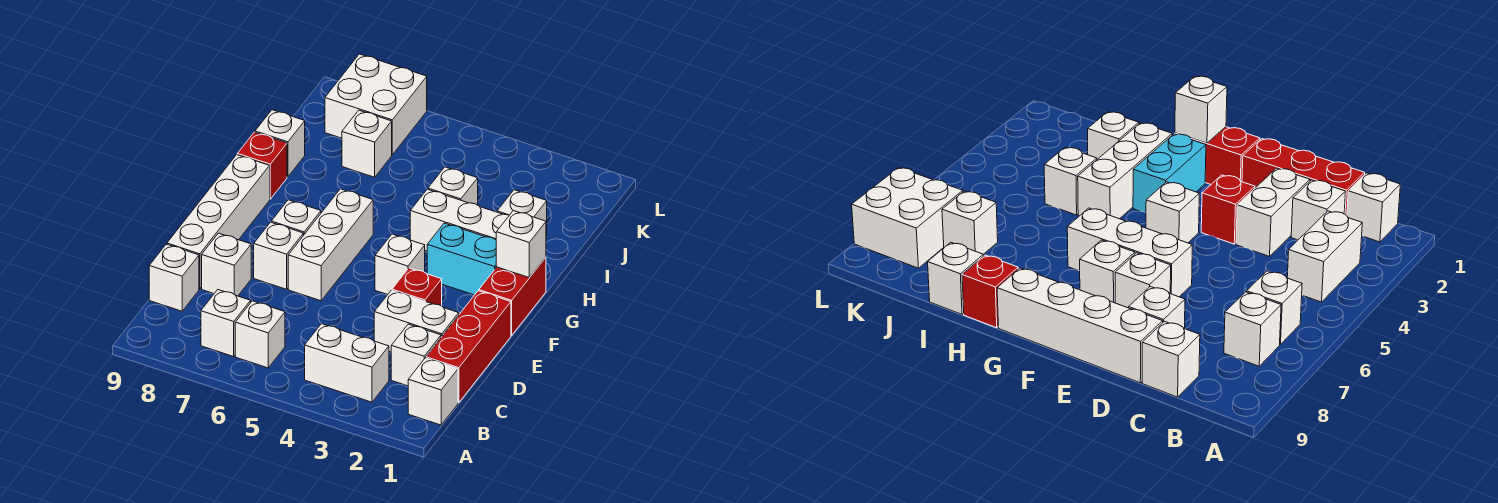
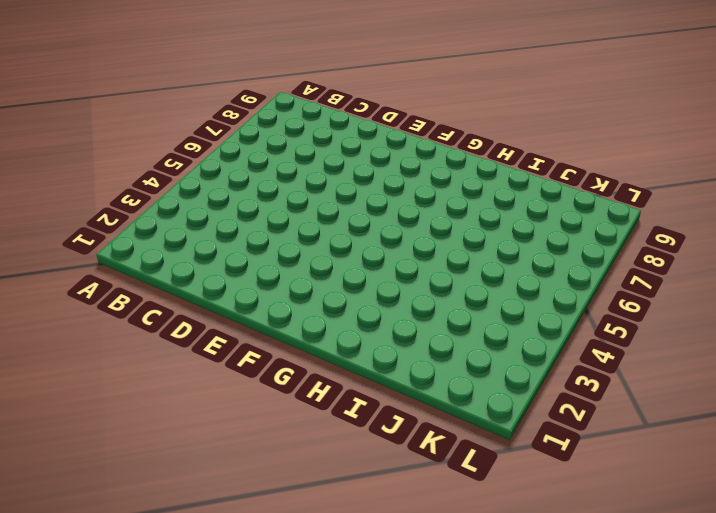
none -> white 1x1 brick [408,358,458,425]
none -> white 1x2 brick [305,324,389,402]
none -> white 1x1 brick [235,301,285,368]

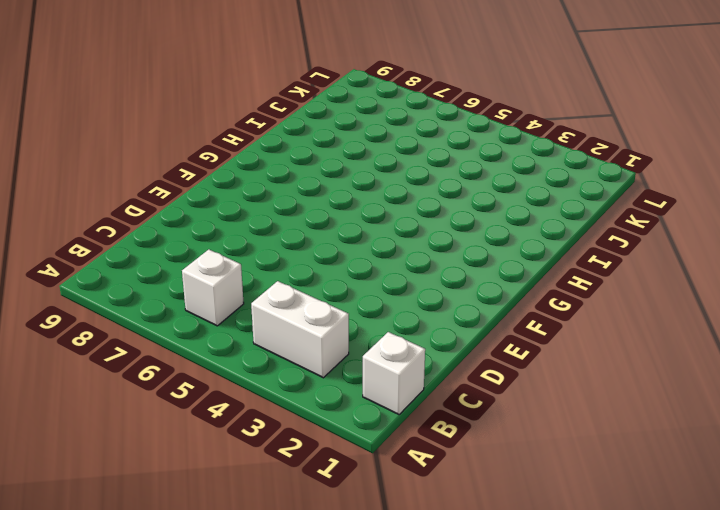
none -> white 1x1 brick [201,290,251,357]
none -> red 1x3 brick [426,291,511,403]
none -> white 1x1 brick [391,324,441,386]

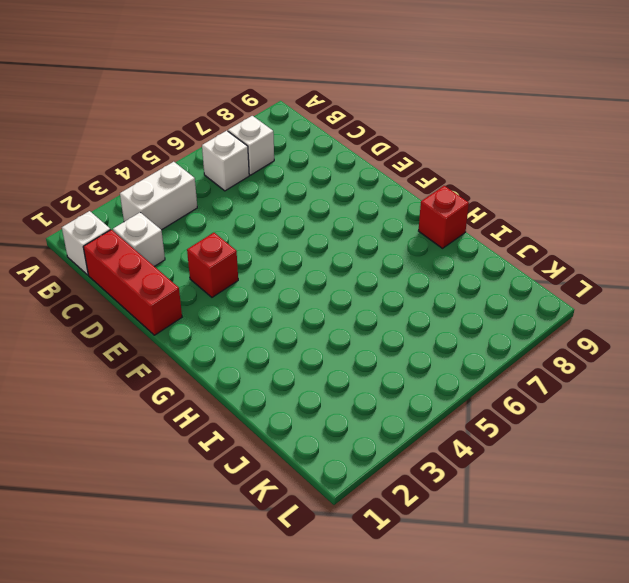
none -> white 1x1 brick [149,244,199,311]
none -> white 1x2 brick [374,290,459,352]
none -> white 1x1 brick [202,233,251,296]

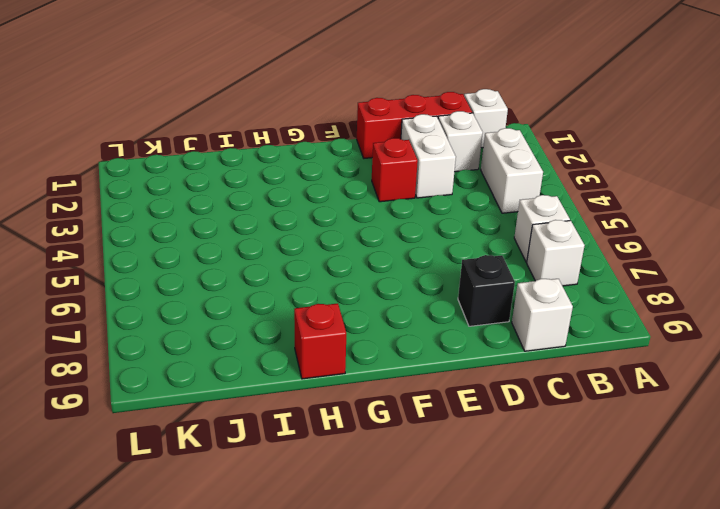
black 1x1 brick [458,255,515,326] -> white 1x1 brick [202,233,251,296]
none -> white 1x4 brick [167,155,270,289]
none -> white 1x3 brick [288,189,373,301]
none -> white 1x1 brick [254,222,303,289]

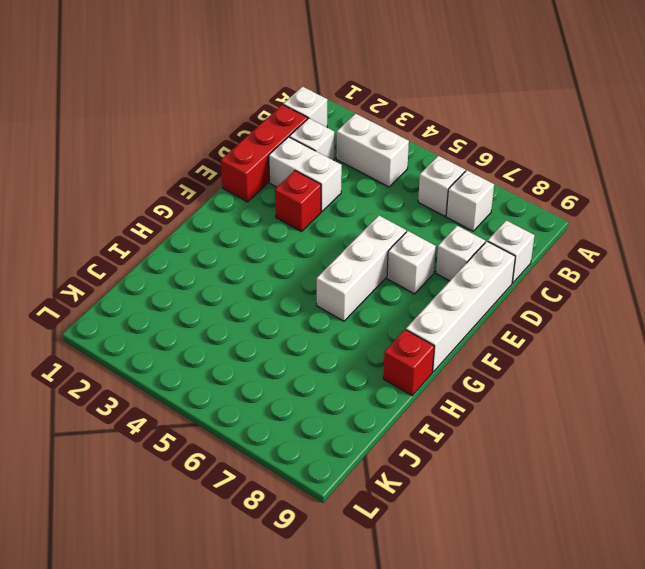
none -> red 1x2 brick [479,257,546,335]
none -> white 1x1 brick [375,234,425,295]
none -> white 1x1 brick [271,200,321,236]

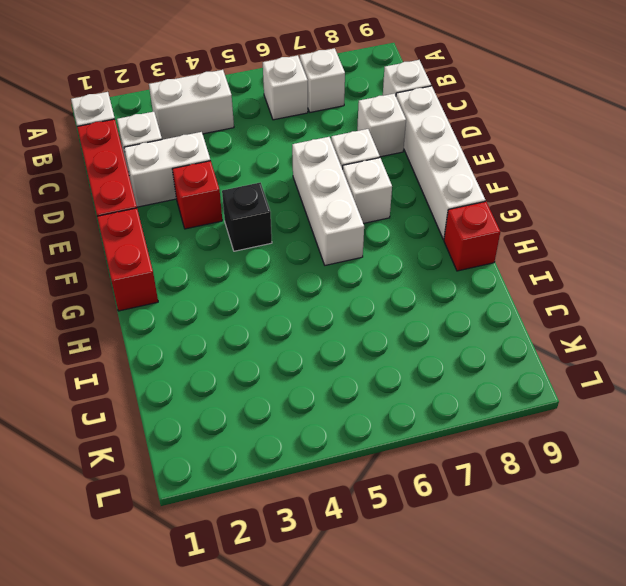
black 1x1 brick [222,182,272,251] -> white 1x1 brick [375,234,425,295]
none -> cyan 1x2 brick [427,223,496,295]
none -> white 1x3 brick [410,189,509,251]
none -> white 1x1 brick [497,190,547,236]

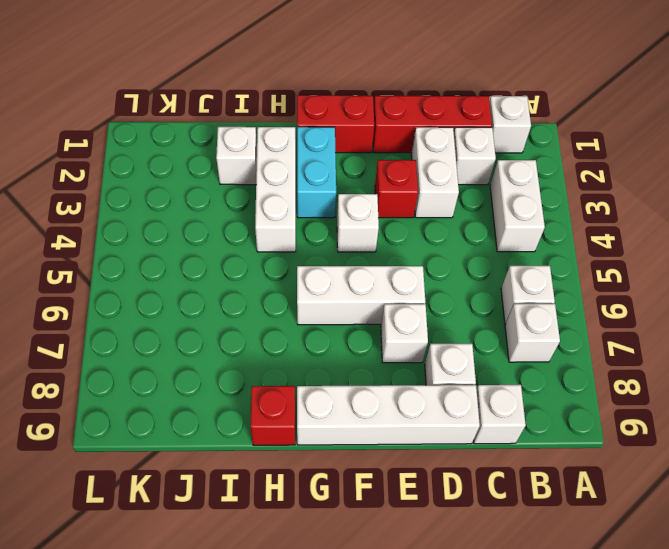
none -> white 1x1 brick [271,200,321,236]
none -> white 1x1 brick [428,167,478,205]
none -> white 1x1 brick [255,110,305,177]

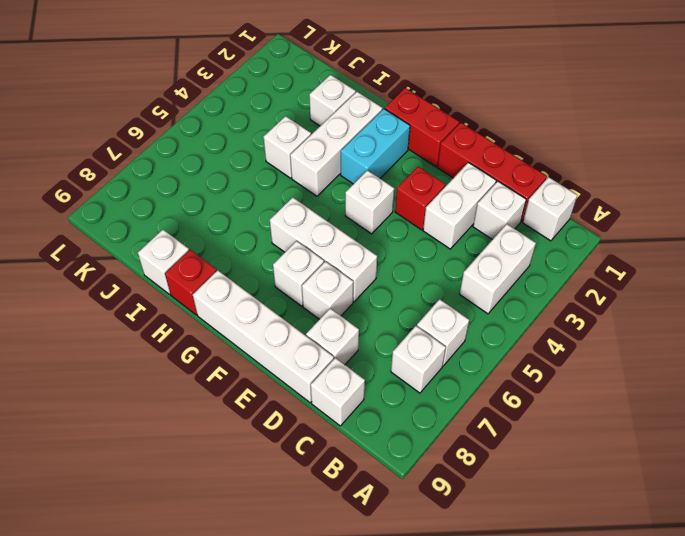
none -> white 1x1 brick [342,110,392,177]
none -> white 2x2 brick [325,54,427,155]
none -> white 1x1 brick [496,211,546,277]

